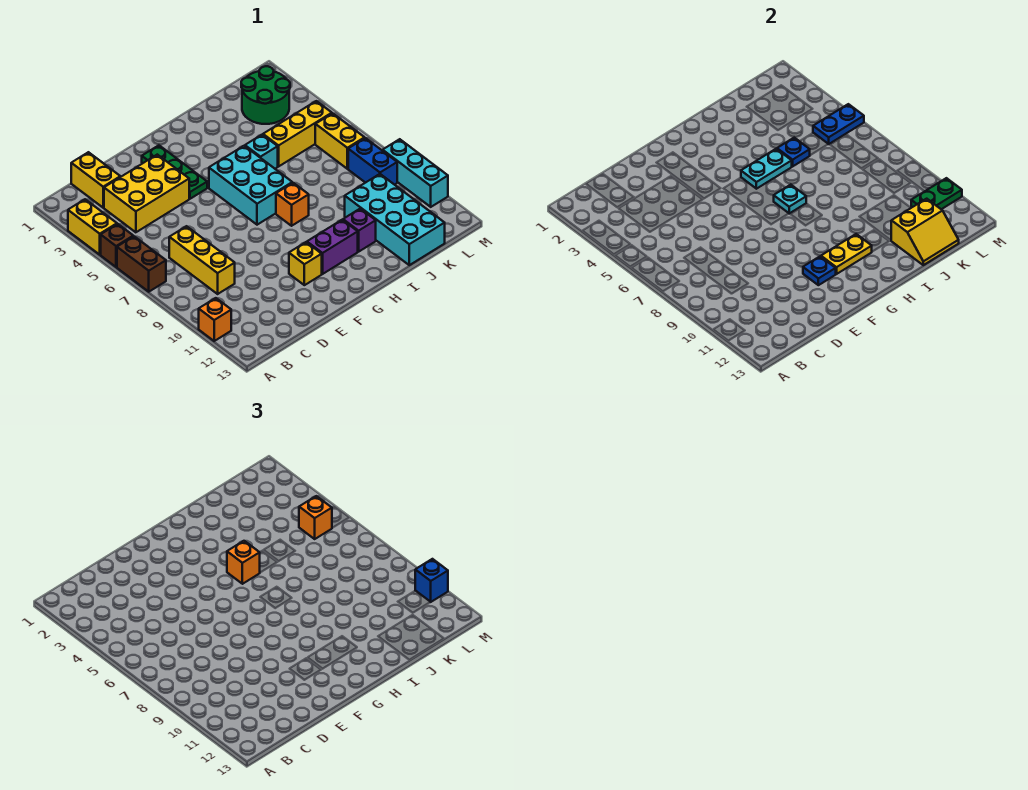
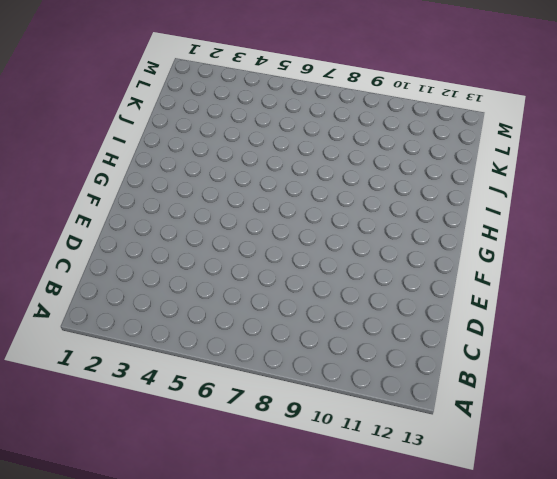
none -> yellow 1x2 brick [68,199,117,255]
none -> brown 1x1 brick [101,224,133,267]
none -> brown 1x2 brick [117,236,166,292]
none -> orange 1x1 brick [199,298,231,341]

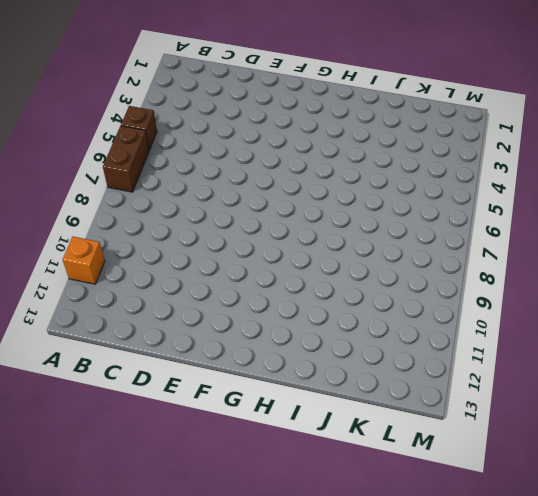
none -> yellow 1x2 brick [68,199,117,255]
none -> yellow 1x2 brick [71,152,120,208]
none -> yellow 2x3 brick [104,155,189,232]
none -> yellow 1x3 brick [169,226,235,294]

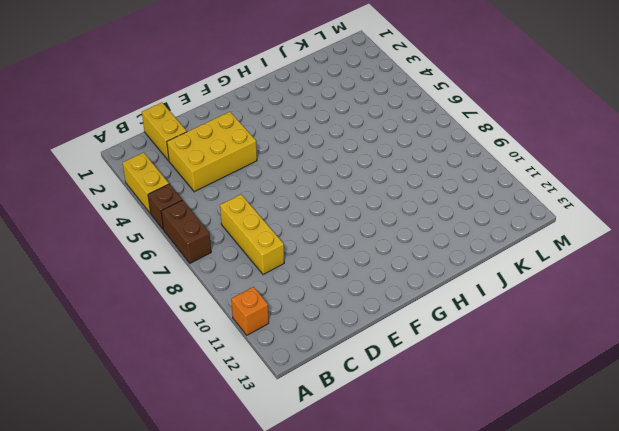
none -> green 1x3 plate [142,145,207,199]
none -> yellow 1x1 brick [289,242,322,285]
none -> cyan 2x3 brick [209,146,292,225]
none -> purple 1x2 brick [307,220,358,274]

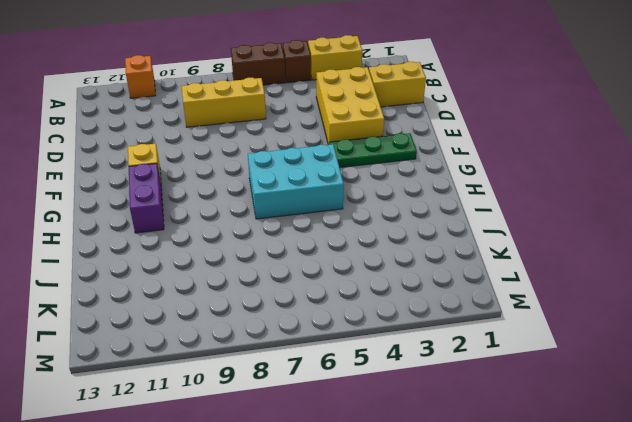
none -> orange 1x1 brick [276,183,309,226]
none -> cyan 1x1 brick [245,135,278,169]
none -> purple 1x1 brick [343,209,376,252]
none -> yellow 1x3 brick [263,101,332,166]

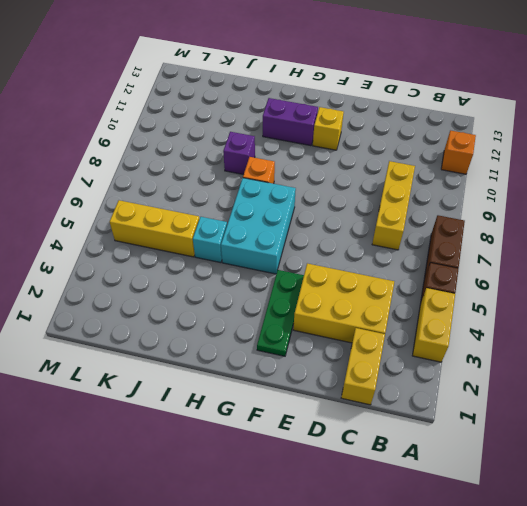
purple 1x1 brick [223,132,255,175] -> purple 1x1 brick moved to [343,209,376,252]
none -> cyan 2x4 brick [345,174,445,265]
none -> green 2x2 round brick [241,66,290,124]
none -> yellow 1x2 brick [315,113,364,169]
none -> blue 1x2 brick [348,138,397,185]

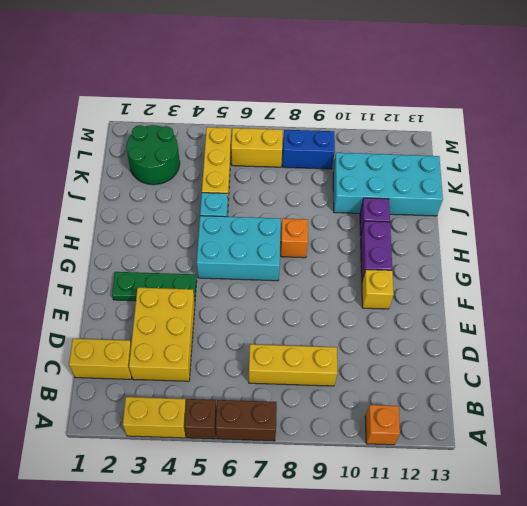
none -> cyan 1x3 brick [383,139,448,207]
none -> blue 1x1 plate [803,256,836,285]
none -> yellow 1x2 plate [821,234,872,274]
none -> cyan 1x2 plate [741,149,792,189]

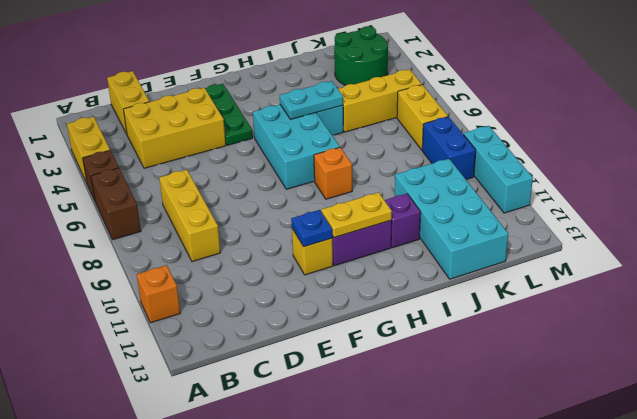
none -> cyan 1x1 plate [774,185,806,213]
none -> blue 1x1 plate [777,138,810,166]
none -> yellow 2x2 slope [891,199,959,265]
none -> blue 1x2 plate [813,104,864,144]

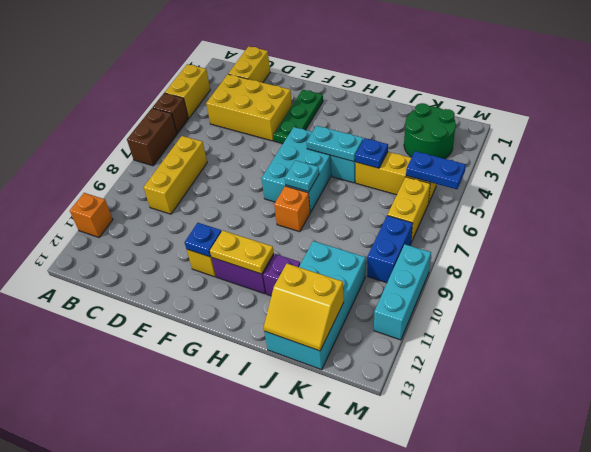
none -> green 1x2 plate [911,178,962,209]
none -> orange 1x1 brick [227,541,260,584]
none -> orange 1x1 brick [299,496,332,539]
none -> blue 1x1 brick [415,559,448,602]

